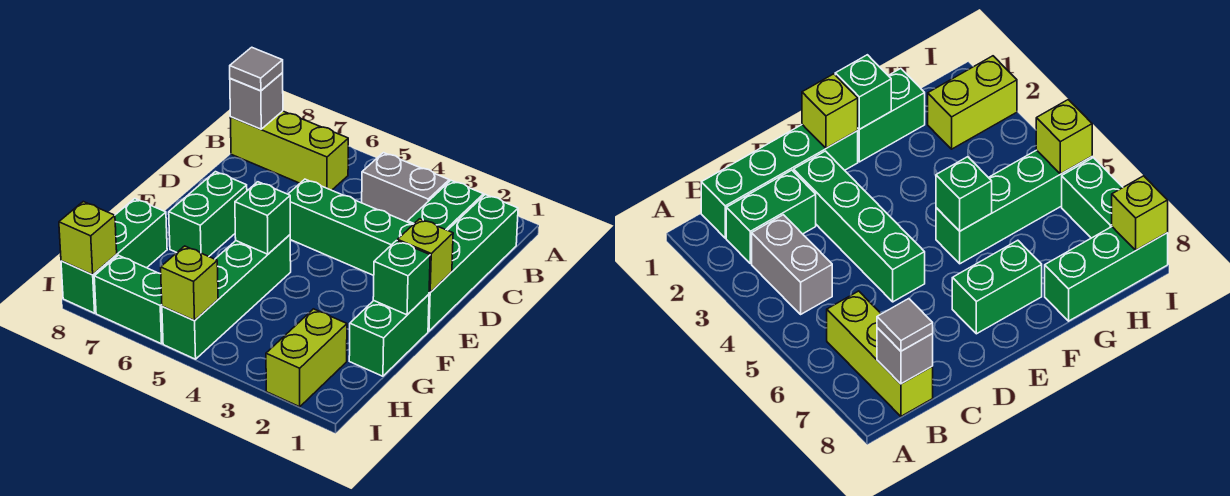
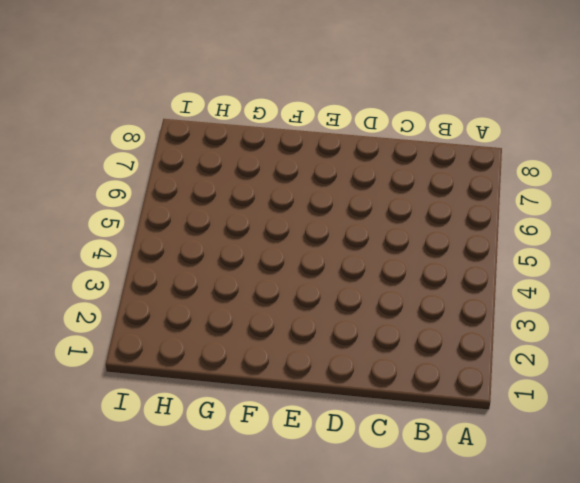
none -> green 1x4 brick [428,195,518,331]
none -> green 1x2 brick [408,181,484,230]
none -> grey 1x2 brick [362,153,449,222]

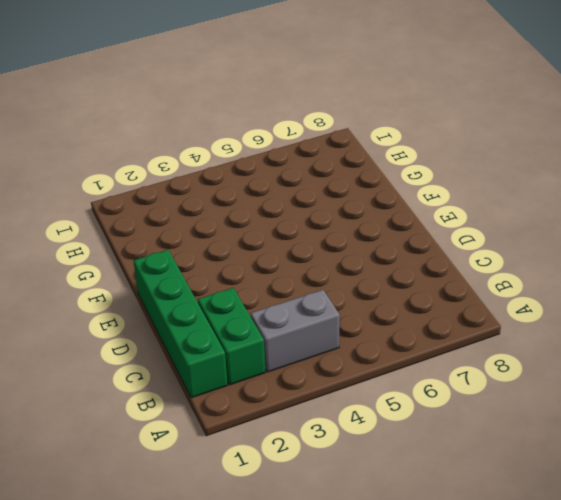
none -> lime 1x3 brick [230,111,348,190]
none -> green 1x4 brick [288,179,413,275]
none -> green 1x2 brick [169,172,247,256]

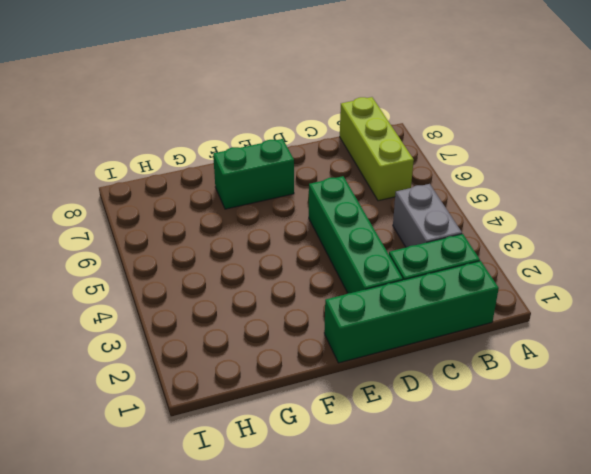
none -> green 1x2 brick [349,294,429,376]
none -> green 1x4 brick [162,235,291,359]
none -> green 1x3 brick [61,199,167,313]

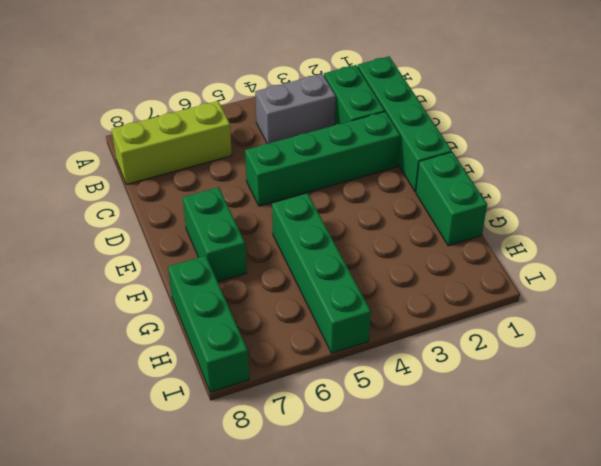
none -> lime 1x2 brick [266,309,347,407]
none -> green 1x2 brick [94,255,163,344]
none -> grey 1x1 brick [230,73,283,129]

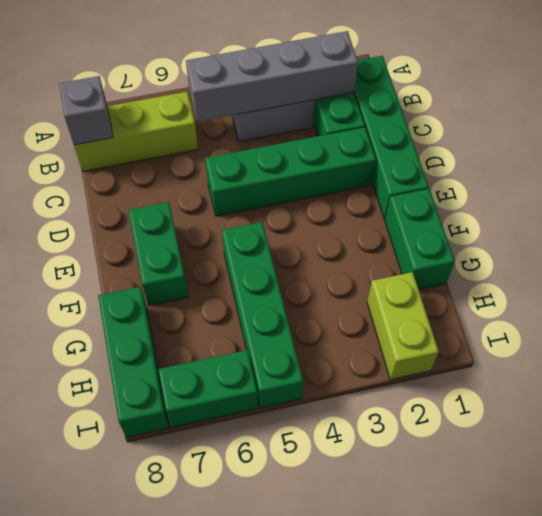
grey 1x4 brick [186,31,358,122] -> none
none -> lime 1x1 brick [397,219,453,292]
none -> green 1x1 brick [373,241,430,315]
none -> green 1x1 brick [235,182,290,254]

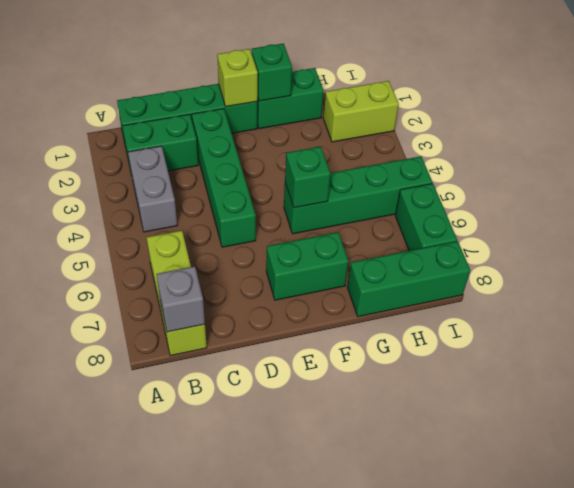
none -> lime 1x1 brick [161,246,218,321]
none -> lime 1x1 brick [59,202,117,275]
none -> grey 1x1 tile [230,47,283,91]

